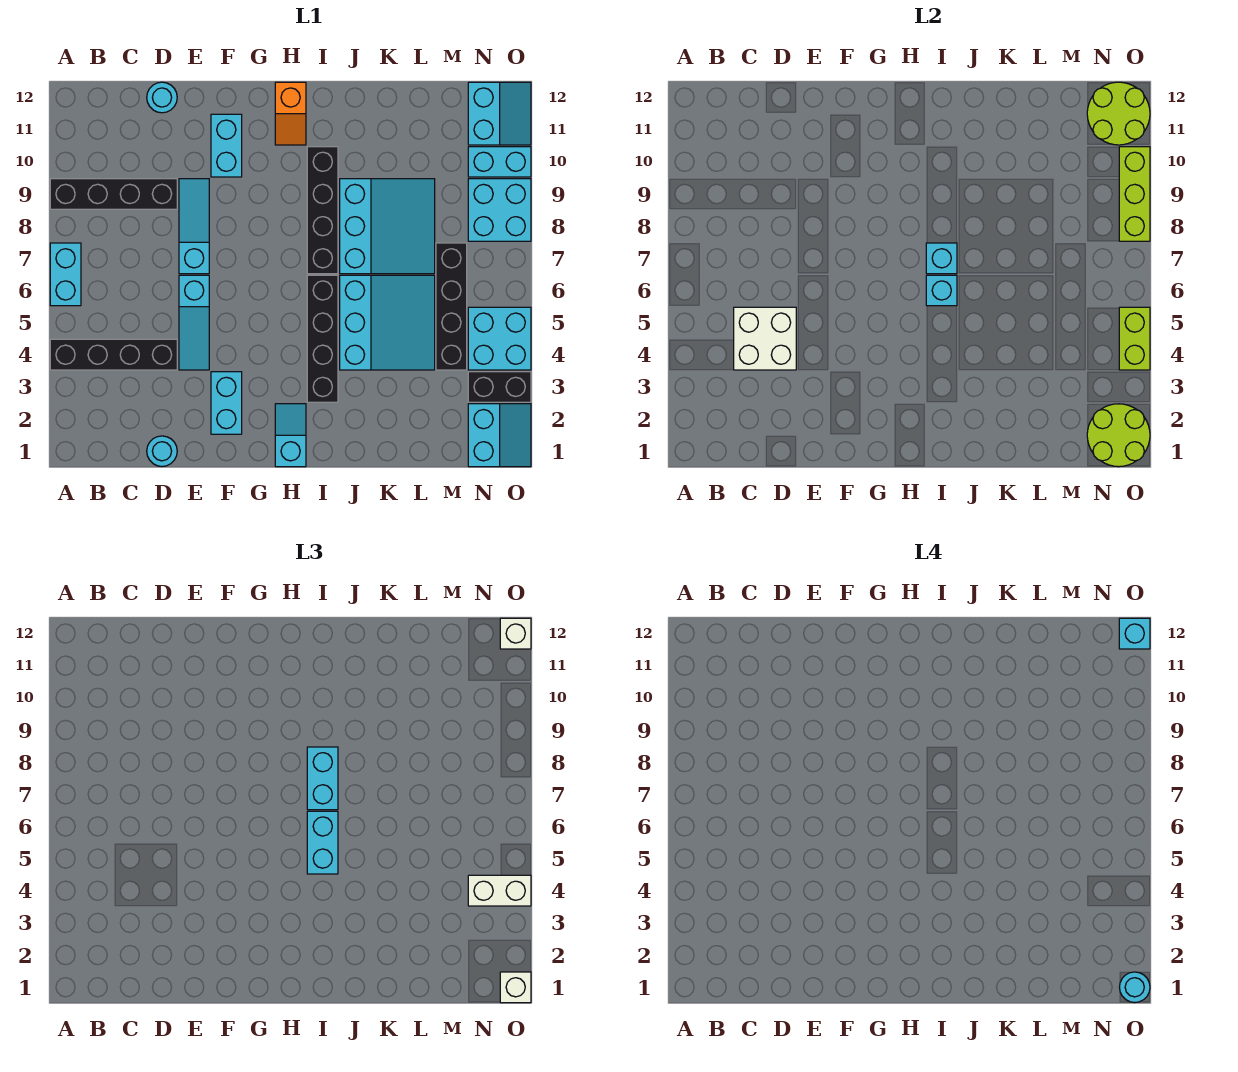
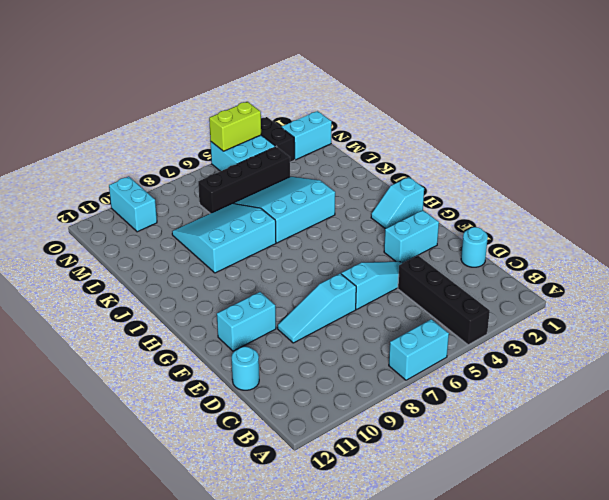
none -> black 1x4 brick [50,179,177,209]
none -> orange 1x2 slope [275,82,306,145]
none -> black 1x4 brick [307,275,338,402]
none -> black 1x4 brick [307,147,338,274]

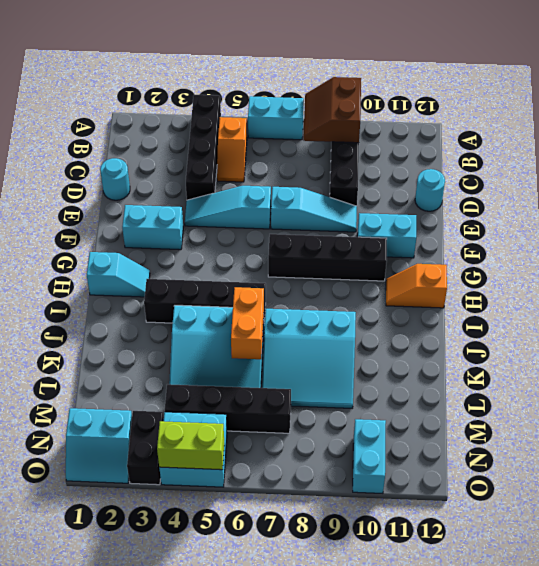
brown 2x2 slope [303,77,361,143] -> none
orange 1x2 slope [217,117,247,182] -> none
black 1x4 brick [268,234,387,281] -> black 1x4 brick moved to [307,147,338,274]
orange 1x2 brick [231,287,264,359] -> none
none -> cyan 2x2 brick [468,179,531,241]
none -> cyan 2x2 slope [468,82,531,145]
none -> white 2x2 brick [734,307,796,370]
none -> cyan 1x1 brick [926,275,957,306]

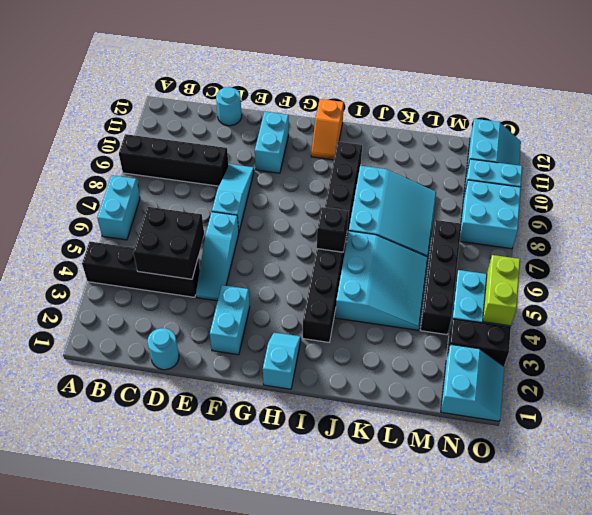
black 2x2 brick [133,207,204,279] -> white 2x2 brick [734,307,796,370]
black 1x1 brick [317,207,349,252] -> cyan 1x1 brick [926,275,957,306]
none -> cyan 1x1 brick [926,243,957,274]
none -> lime 2x2 round brick [1087,404,1150,467]
none -> lime 2x2 round brick [1087,82,1150,145]
none -> lime 1x3 brick [1119,147,1150,241]

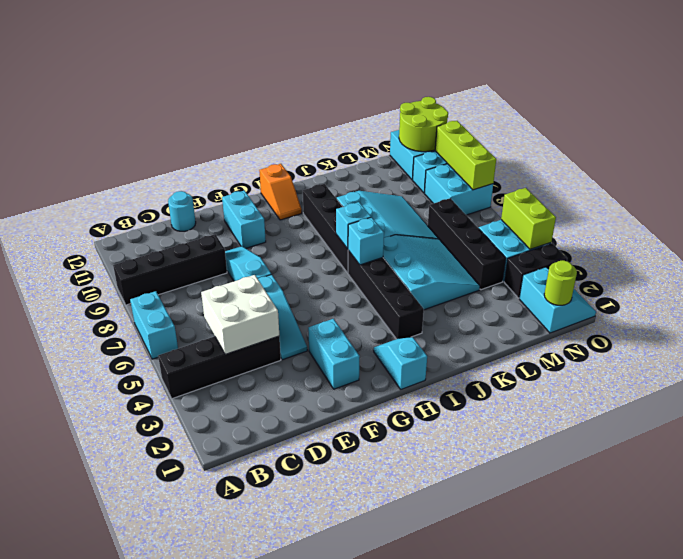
lime 1x1 round brick [544,260,577,305] -> lime 2x2 round brick [1087,404,1150,467]
none -> cyan 1x1 round brick [147,436,177,466]
none -> cyan 1x2 brick [307,811,338,874]
none -> cyan 1x2 brick [307,747,338,810]
none -> white 1x2 brick [468,875,531,906]

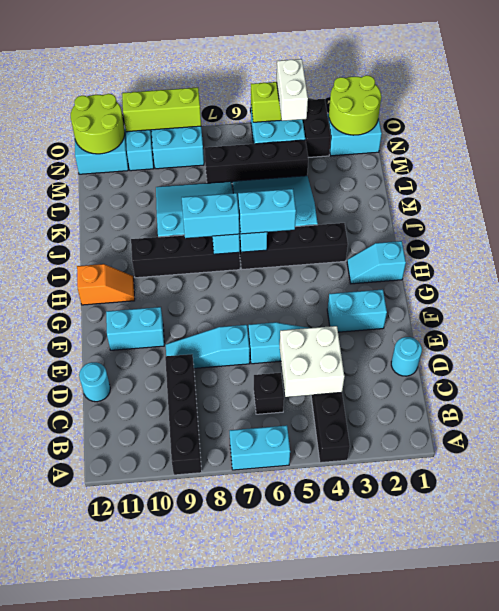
black 1x1 brick [254,373,284,414] -> none
none -> white 1x1 brick [500,972,531,1003]
none -> white 1x1 brick [500,618,531,649]
none -> cyan 1x1 round brick [1119,972,1150,1003]
none -> cyan 1x1 brick [1119,618,1150,649]

